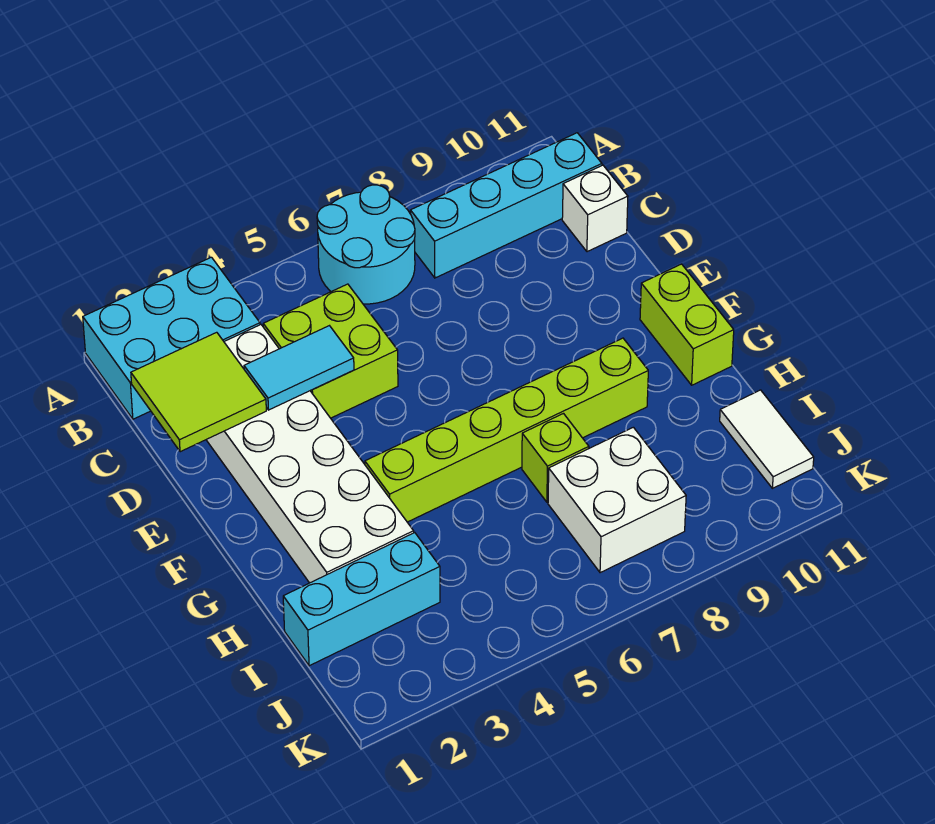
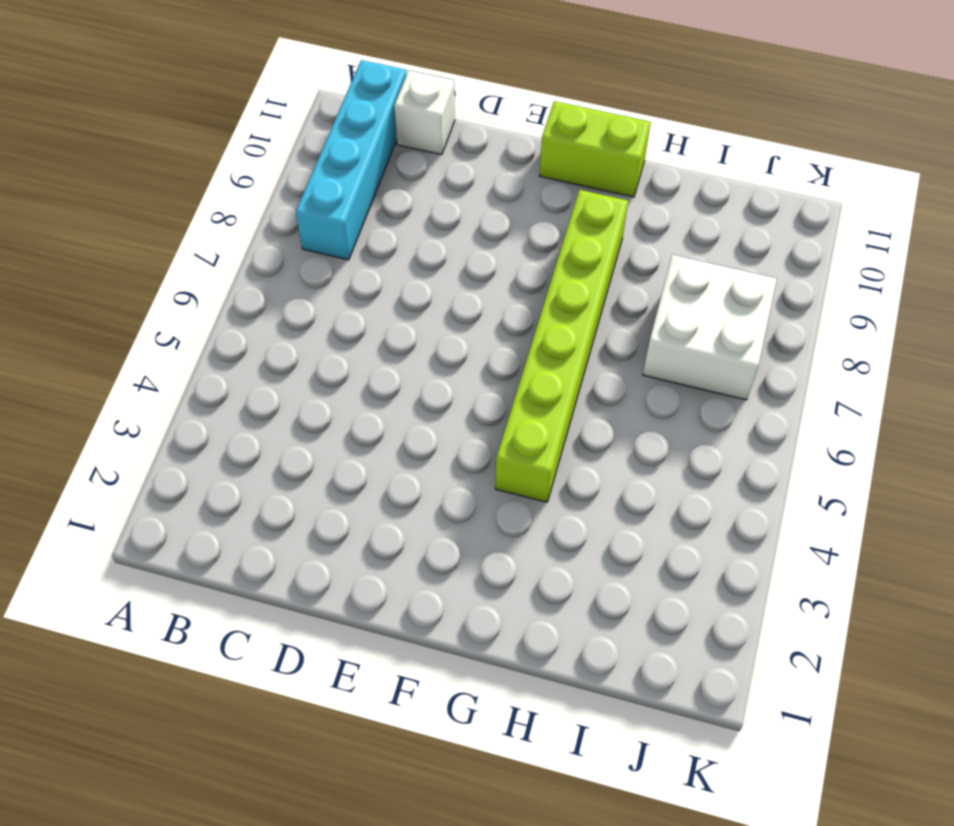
none -> cyan 2x3 brick [83,257,260,419]
none -> cyan 2x2 round brick [317,185,415,304]
none -> white 2x6 brick [206,325,414,583]

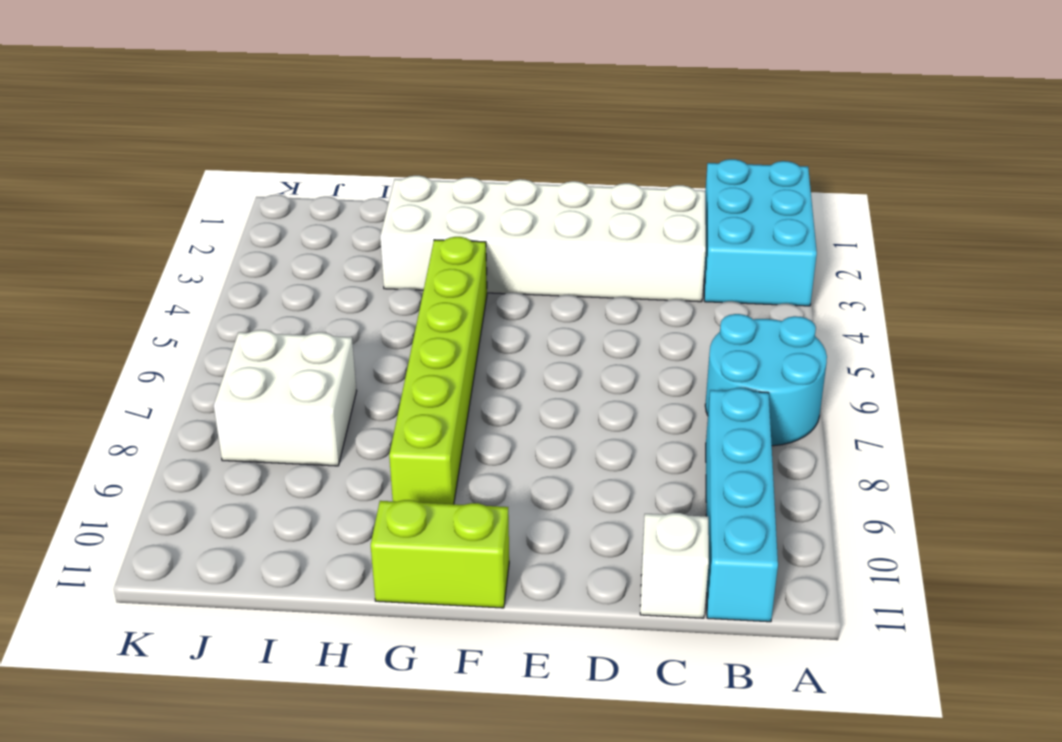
none -> lime 2x2 brick [263,284,398,418]
none -> lime 1x1 brick [522,414,589,502]
none -> cyan 1x3 brick [283,533,440,666]

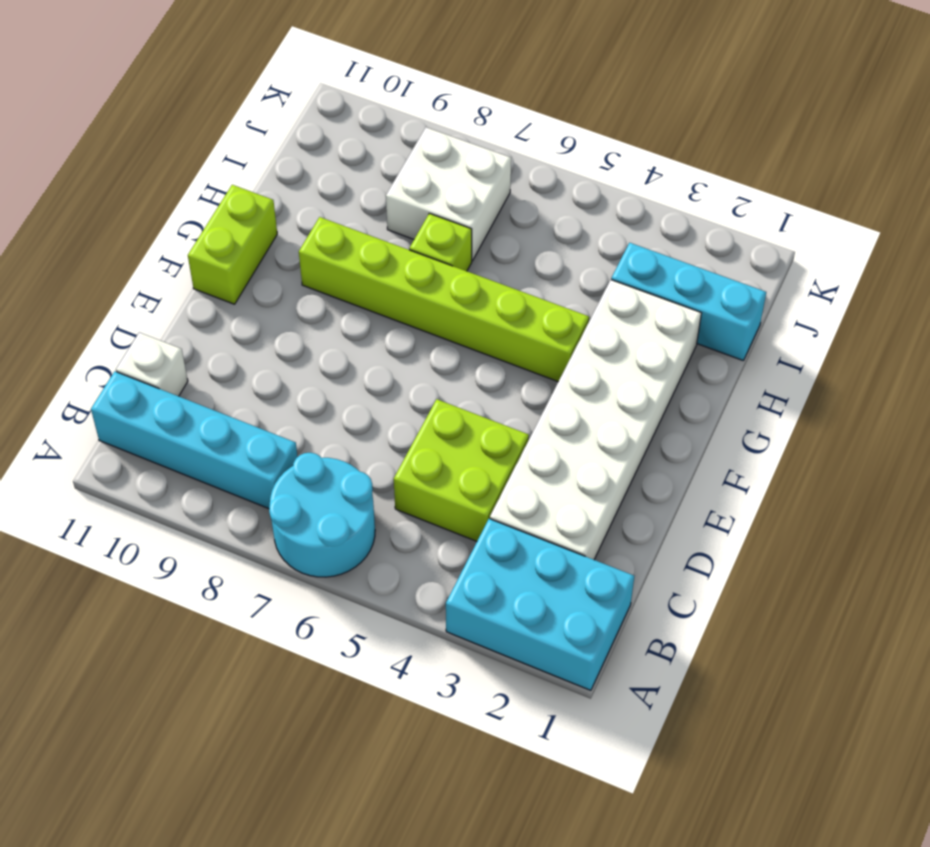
none -> white 1x2 tile [720,390,814,488]
none -> lime 2x2 tile [131,332,266,452]
none -> cyan 1x2 tile [244,326,354,410]

